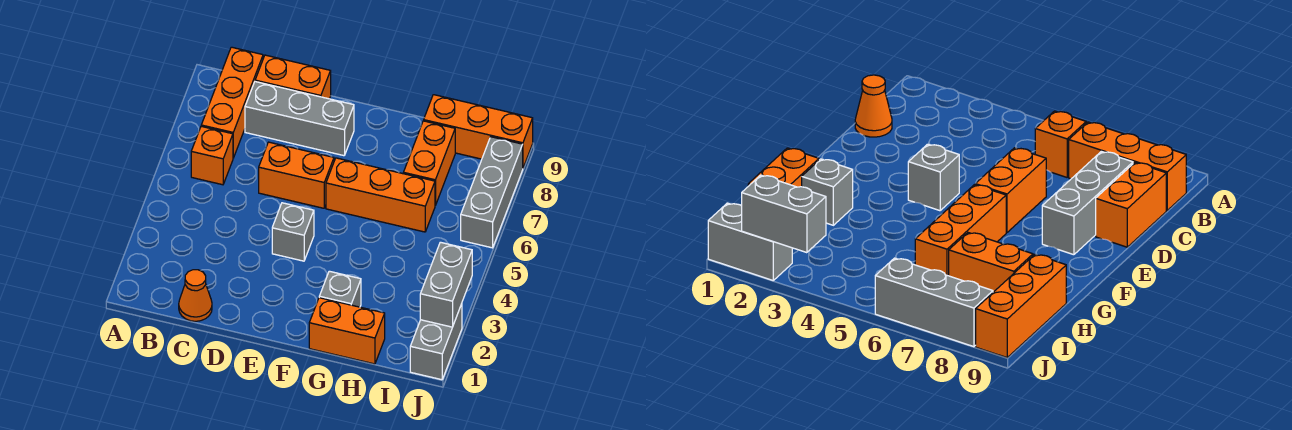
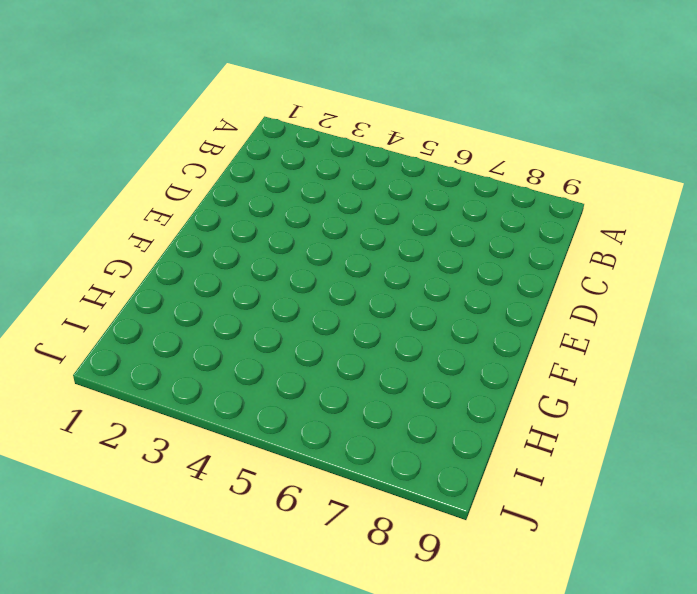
none -> orange 1x1 brick [191,126,233,185]
none -> orange 1x3 brick [201,47,263,158]
none -> orange 1x1 cone [179,270,212,321]

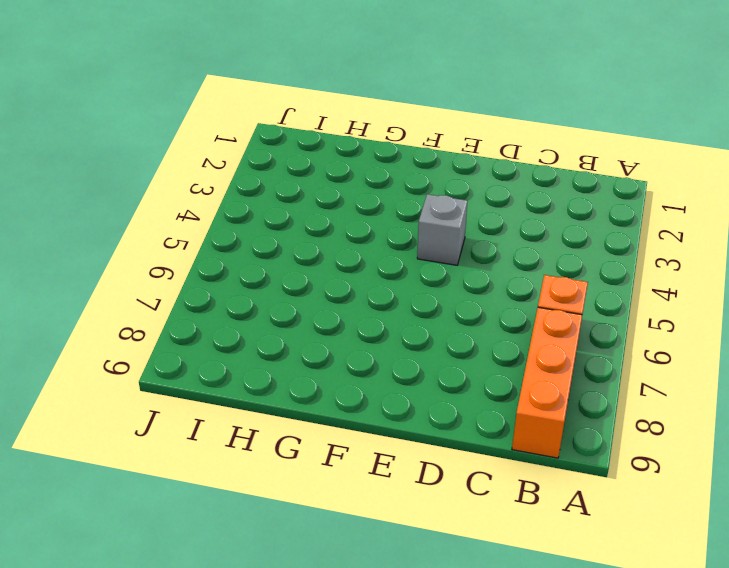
none -> orange 1x1 cone [179,270,212,321]
none -> grey 1x3 brick [245,82,354,156]
none -> orange 1x2 brick [255,55,331,99]

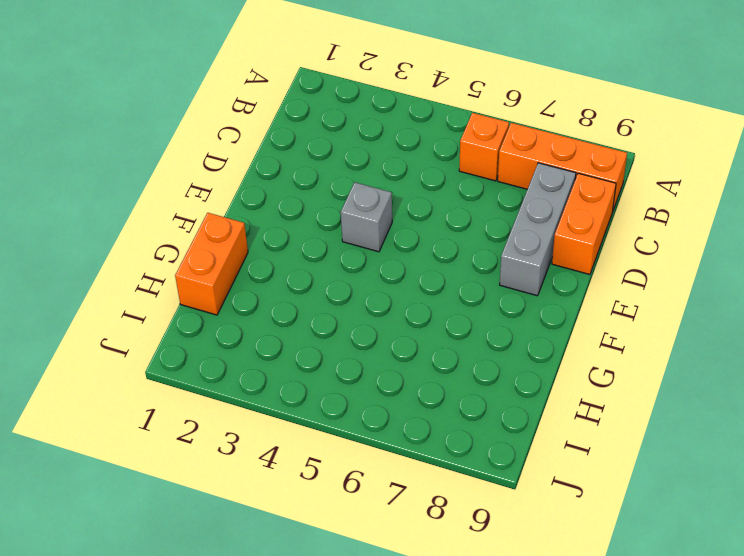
none -> orange 1x1 cone [179,270,212,321]
none -> orange 1x2 brick [259,142,334,208]
none -> orange 1x3 brick [326,158,435,232]

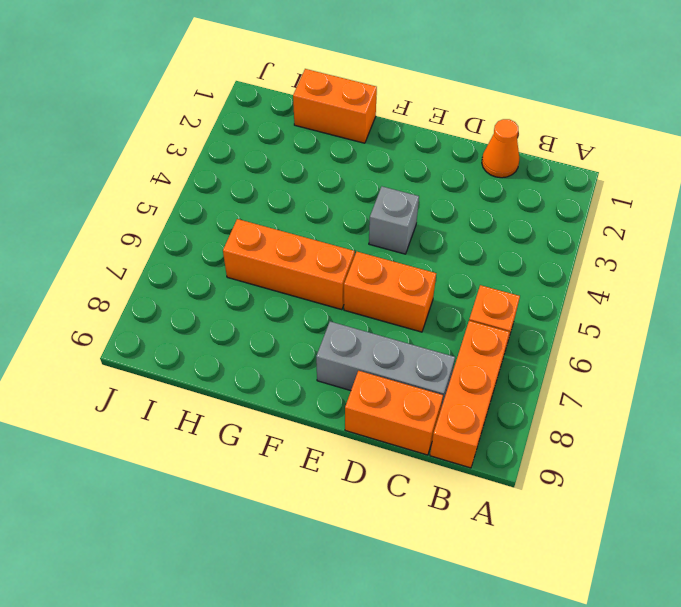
none -> grey 1x1 brick [319,271,361,307]
none -> orange 1x2 brick [403,121,455,205]
none -> orange 1x3 brick [424,95,533,168]

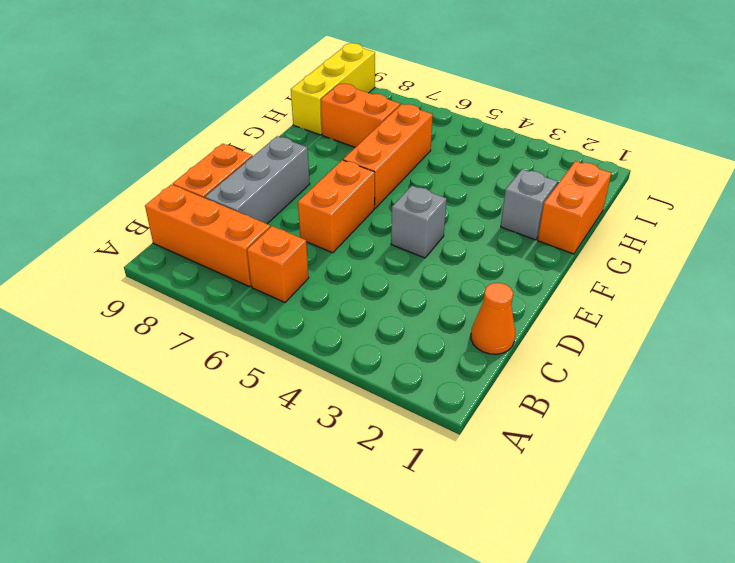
yellow 1x3 brick [291,43,375,135] -> orange 1x3 brick [424,95,533,168]
none -> grey 1x2 brick [410,304,462,380]
none -> grey 1x3 brick [461,137,523,248]
none -> grey 1x2 brick [420,242,472,327]

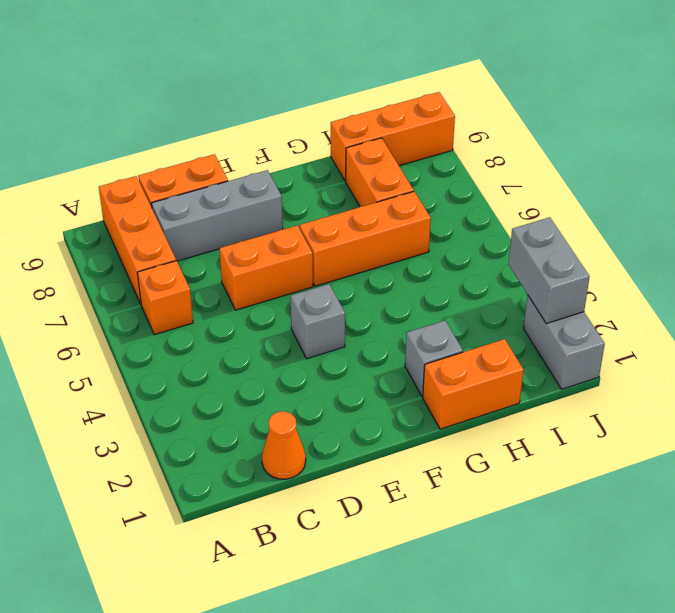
none -> grey 1x3 brick [461,137,523,248]

